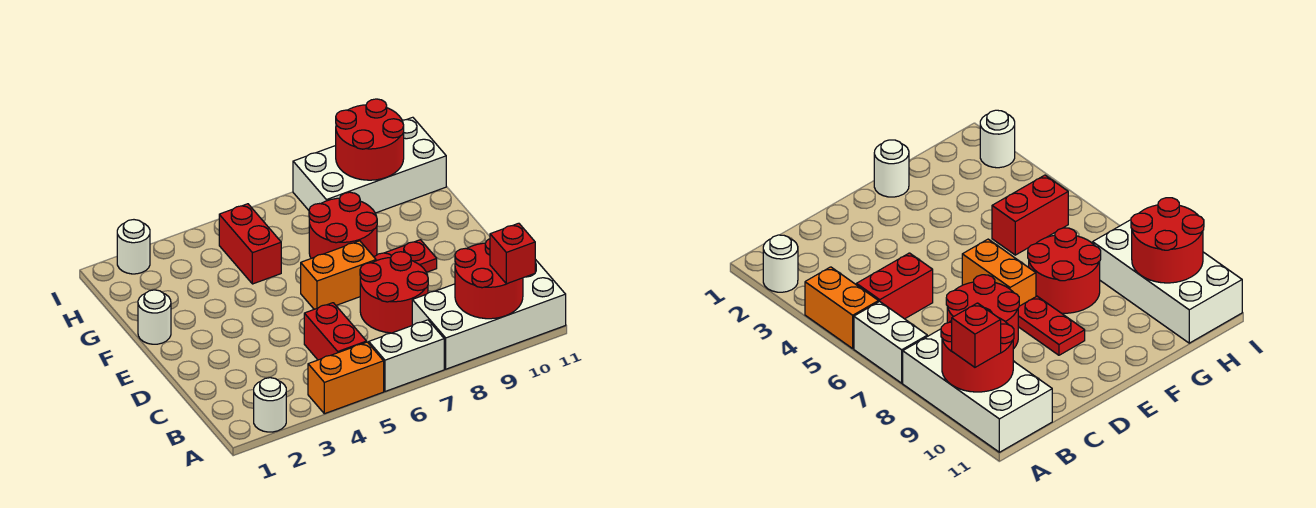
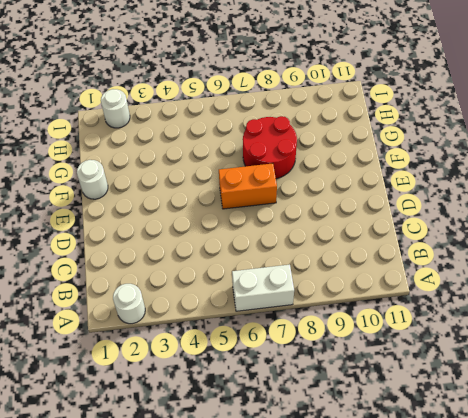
none -> orange 1x2 brick [308,342,384,414]
none -> white 2x4 brick [412,259,566,369]
none -> red 1x2 brick [304,303,367,360]

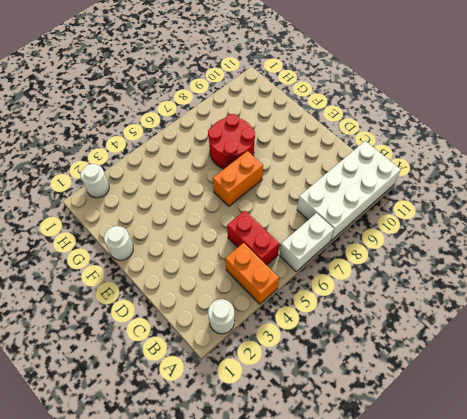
orange 1x2 brick [225,243,279,304] -> orange 1x2 brick turned to [308,342,384,414]
none -> red 2x2 round brick [360,252,428,333]
none -> red 1x2 plate [374,240,437,272]
none -> red 1x2 brick [219,204,281,284]

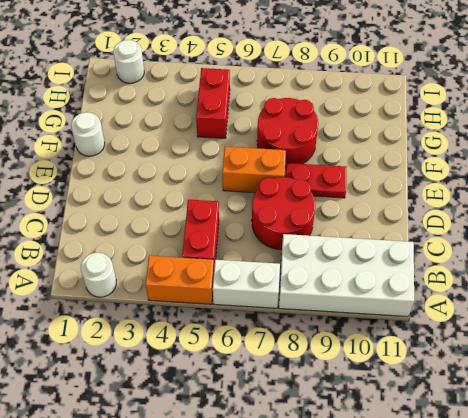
none -> white 2x4 brick [293,117,446,213]
none -> red 2x2 round brick [455,239,523,319]
none -> red 2x2 round brick [336,99,404,180]

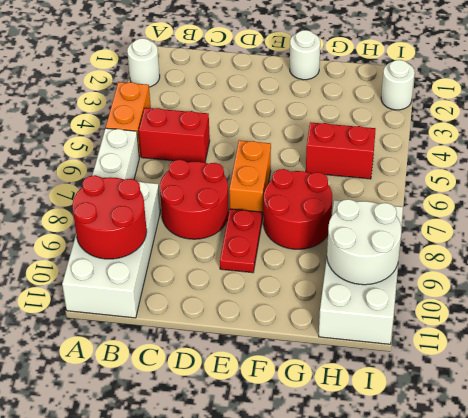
white 2x2 round brick [327,199,401,285] -> red 2x2 round brick [336,99,404,180]
none -> red 1x1 brick [490,223,535,284]

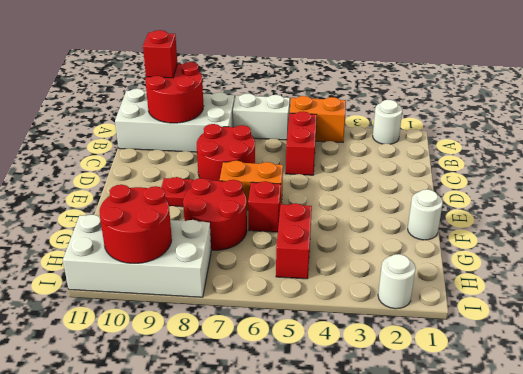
red 1x1 brick [248,181,281,232] -> none

